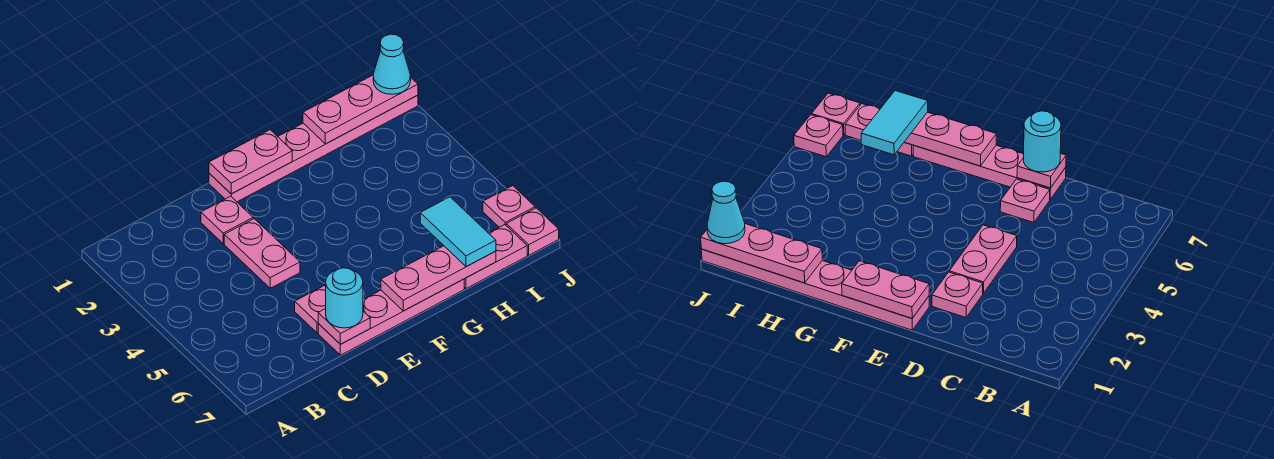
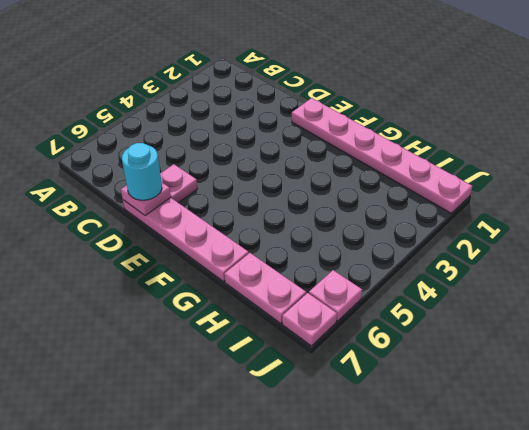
none -> pink 1x1 plate [201,196,253,244]
none -> pink 1x2 plate [224,219,300,288]
none -> pink 1x2 plate [209,130,292,194]

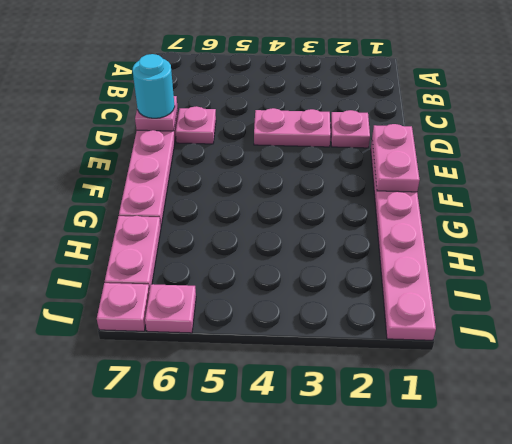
none -> pink 1x3 plate [381,246,496,311]
none -> pink 1x3 plate [303,75,418,144]
none -> cyan 1x2 tile [420,197,496,267]

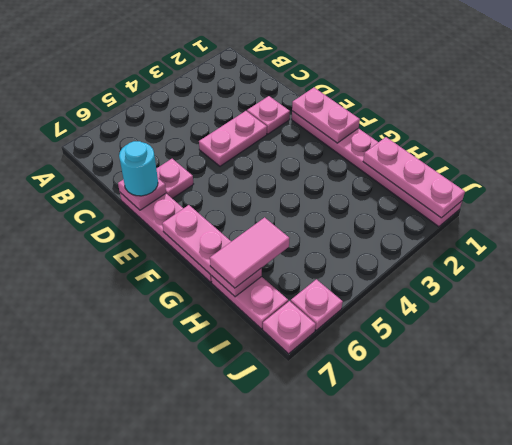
pink 1x2 tile [210,217,289,288] -> cyan 1x2 tile [420,197,496,267]
none -> cyan 1x1 cone [373,34,411,94]

